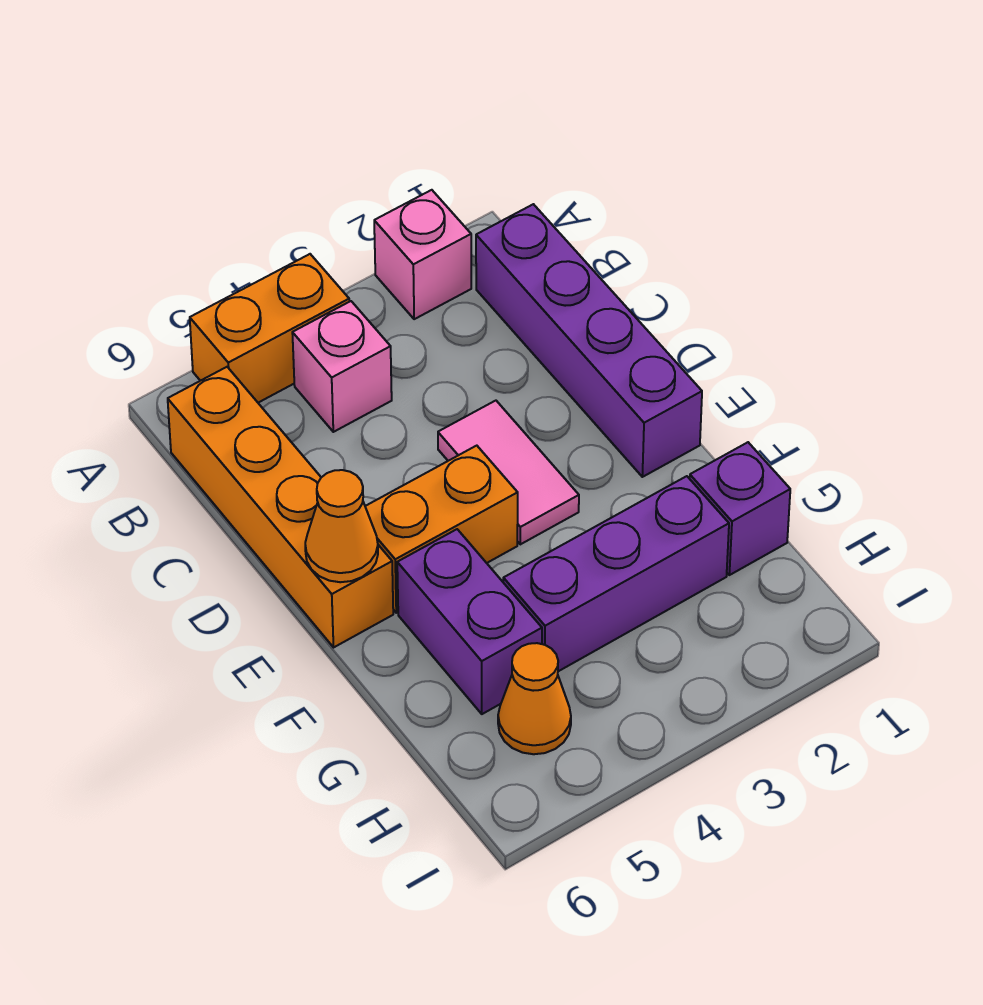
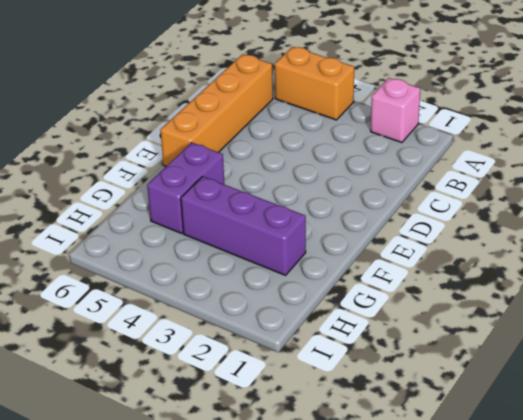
none -> purple 1x4 brick [476,204,702,477]
none -> pink 1x1 brick [292,301,392,432]
none -> pink 1x2 tile [438,401,579,544]

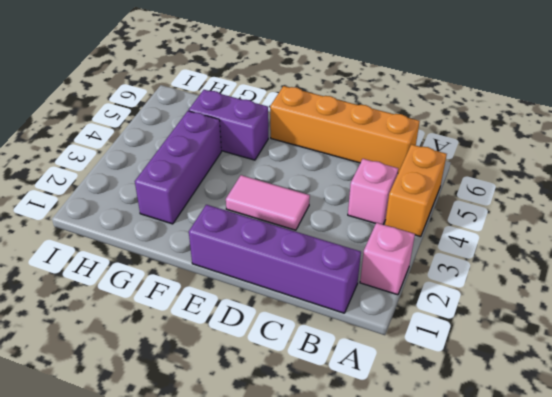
none -> orange 1x2 brick [365,446,518,613]
none -> purple 1x1 brick [690,442,790,575]
none -> orange 1x1 cone [498,643,571,754]

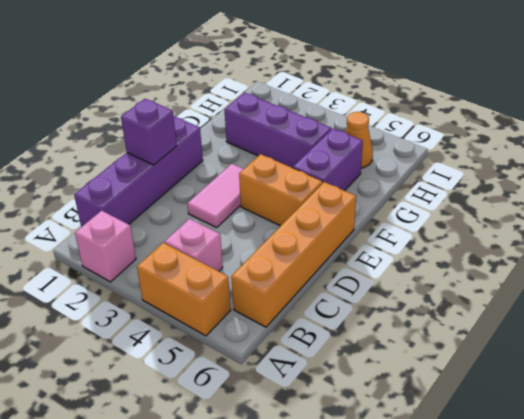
purple 1x1 brick [121,99,177,165] -> purple 1x1 brick moved to [690,442,790,575]
none -> orange 1x1 cone [305,470,378,582]

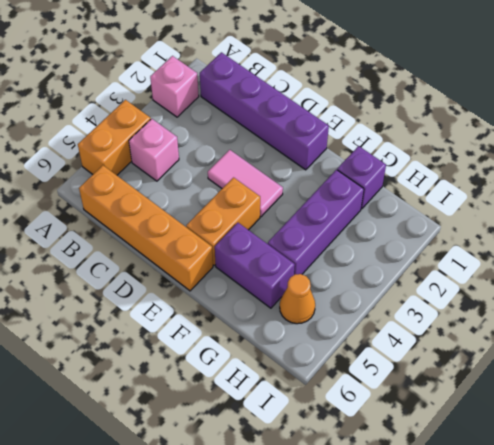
none -> orange 1x1 cone [305,470,378,582]

